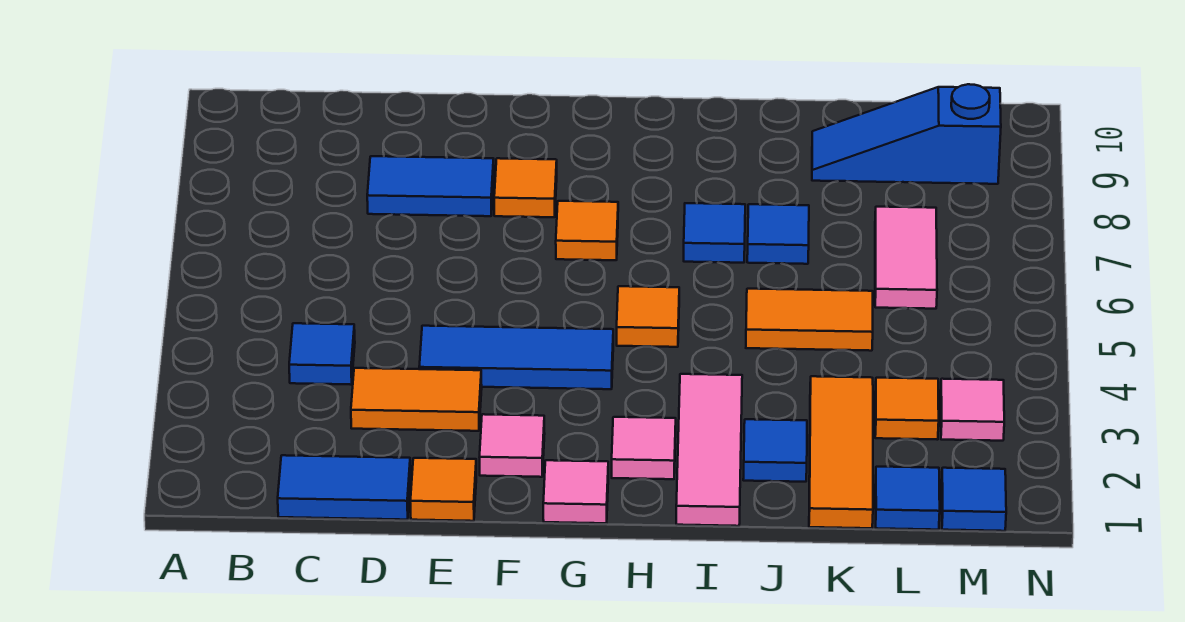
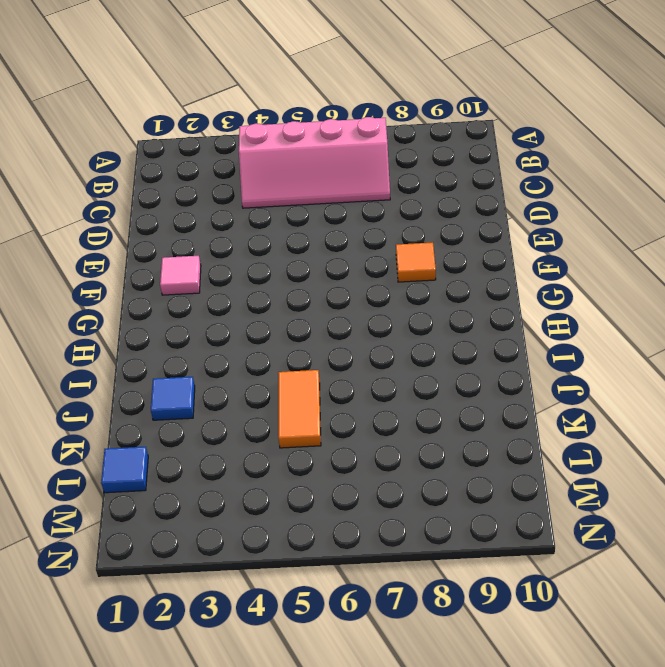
pink 2x4 slope [239,117,390,208] -> blue 1x1 tile [289,323,355,385]
none -> blue 1x2 tile [278,455,411,520]
none -> orange 1x2 tile [351,368,482,431]
none -> blue 1x2 tile [367,156,494,216]

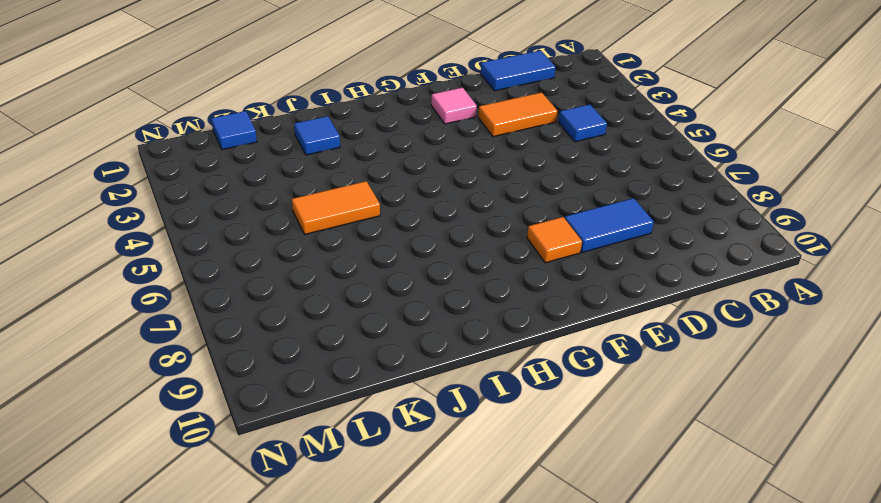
none -> orange 1x1 tile [410,458,476,521]
none -> blue 1x3 tile [419,326,613,389]
none -> pink 1x1 tile [543,460,608,523]

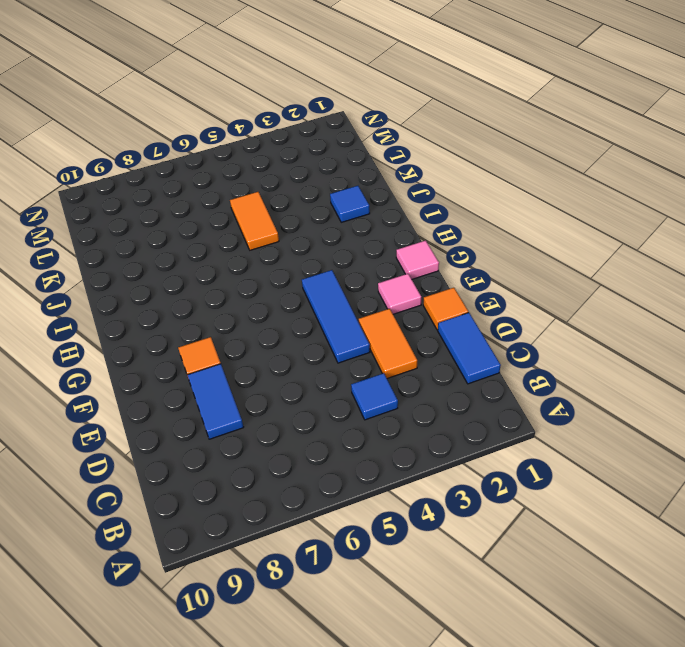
none -> orange 1x1 tile [556,201,618,260]
none -> pink 1x1 tile [612,417,676,479]
none -> orange 1x1 tile [617,286,679,347]

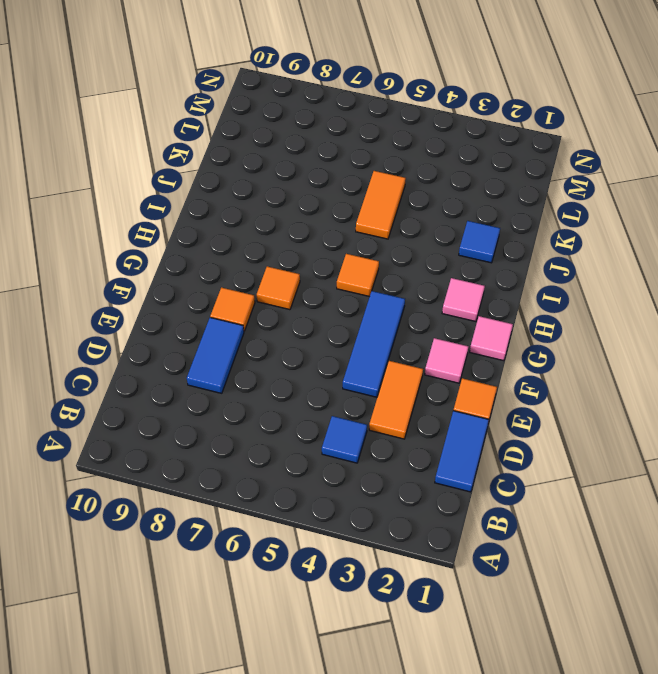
none -> pink 1x3 tile [676,374,742,526]
none -> blue 1x1 tile [684,203,745,263]
none -> blue 1x1 tile [747,204,809,264]

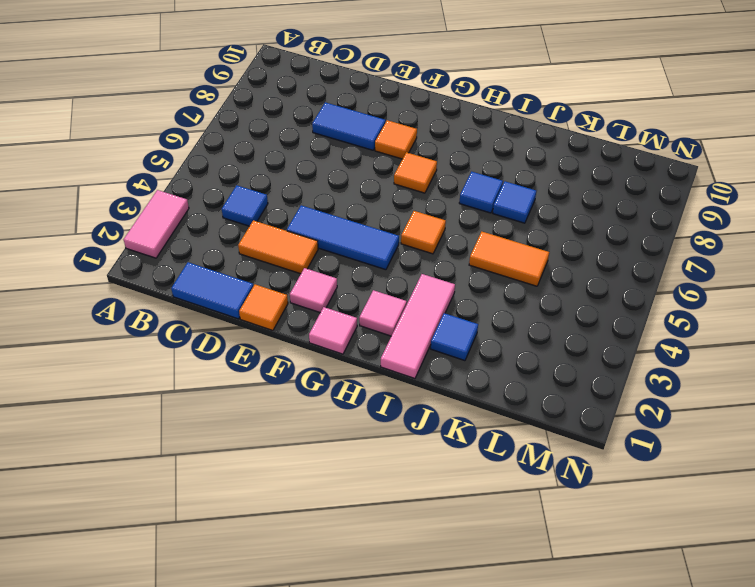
pink 1x2 tile [124,190,189,258] -> pink 1x2 tile moved to [875,207,937,309]
none -> orange 1x3 tile [809,376,873,528]
none -> blue 1x3 slope [812,84,1001,184]
none -> blue 1x1 tile [875,467,940,530]

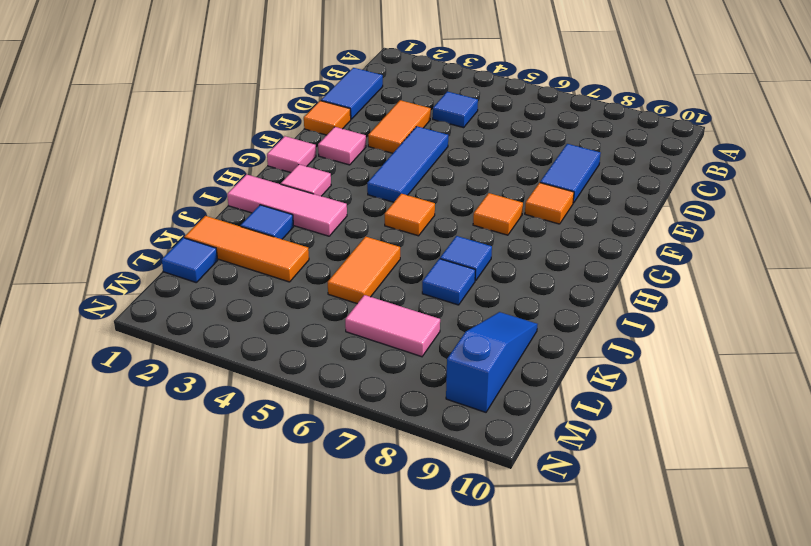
none -> orange 1x1 tile [875,378,939,440]
none -> blue 1x1 tile [942,468,1006,531]
none -> pink 1x1 tile [941,379,1004,441]

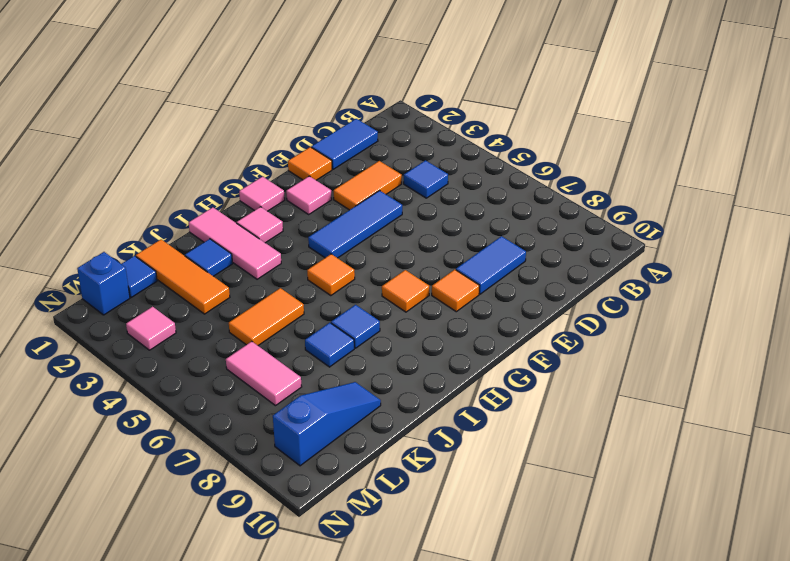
blue 1x1 brick [77,252,130,315] -> blue 1x1 tile [942,468,1006,531]
none -> orange 1x1 tile [875,378,939,440]

